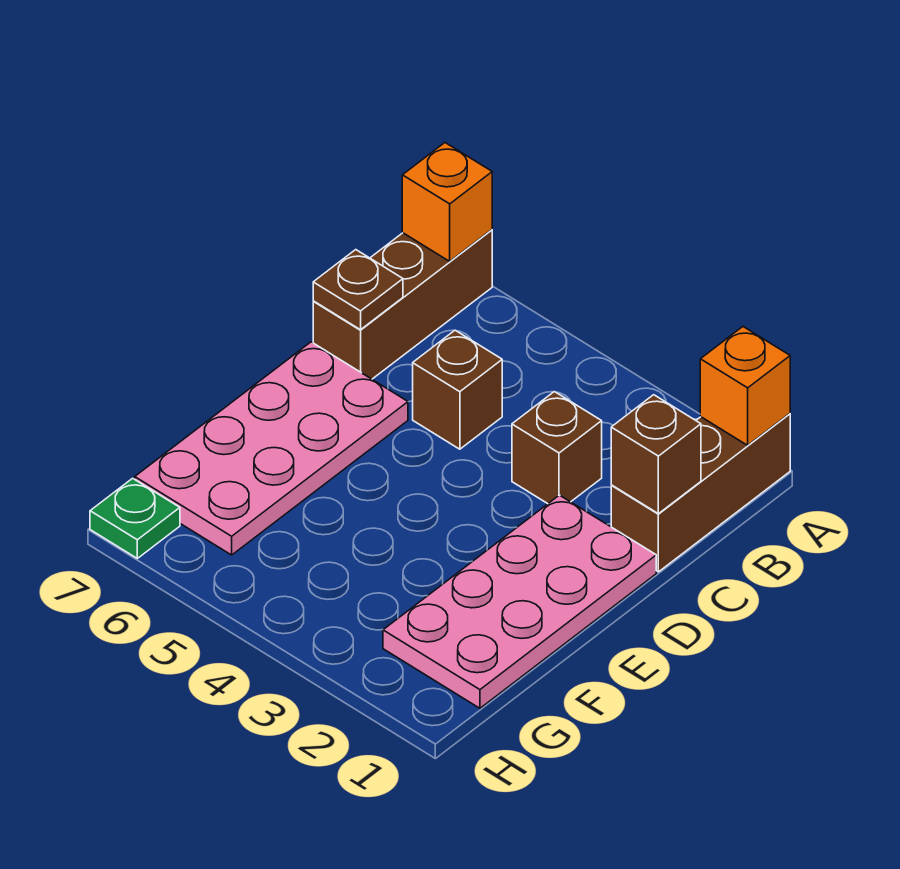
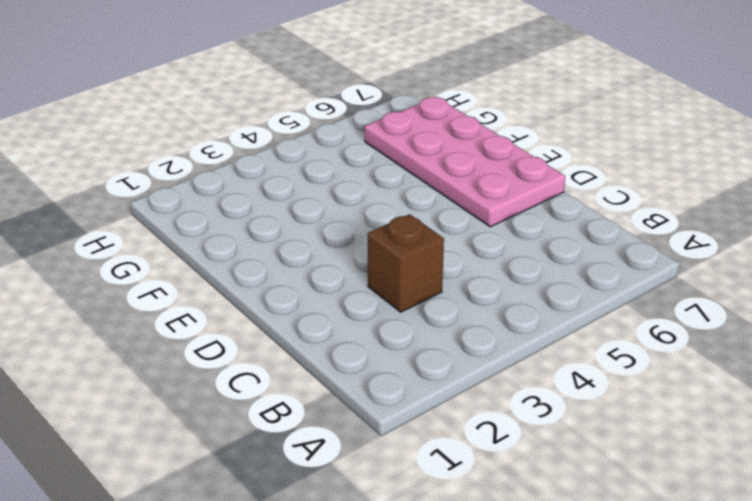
none -> brown 1x3 brick [611,414,790,572]
none -> brown 1x3 brick [313,230,492,379]

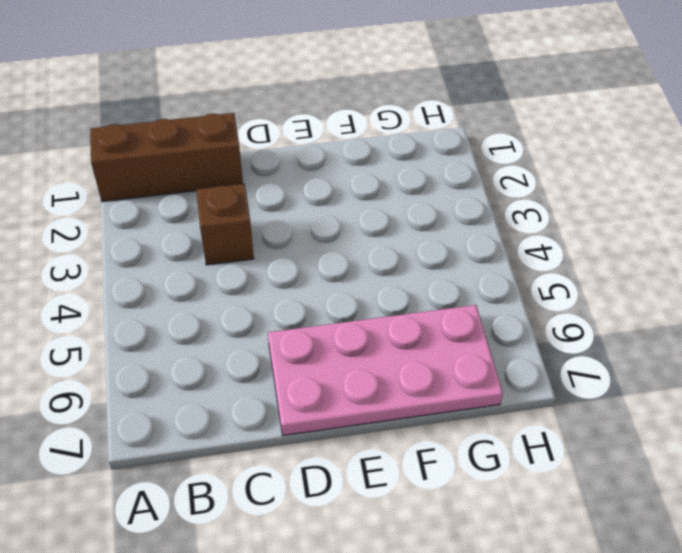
none -> brown 1x3 brick [313,230,492,379]
none -> brown 1x1 brick [413,330,502,449]

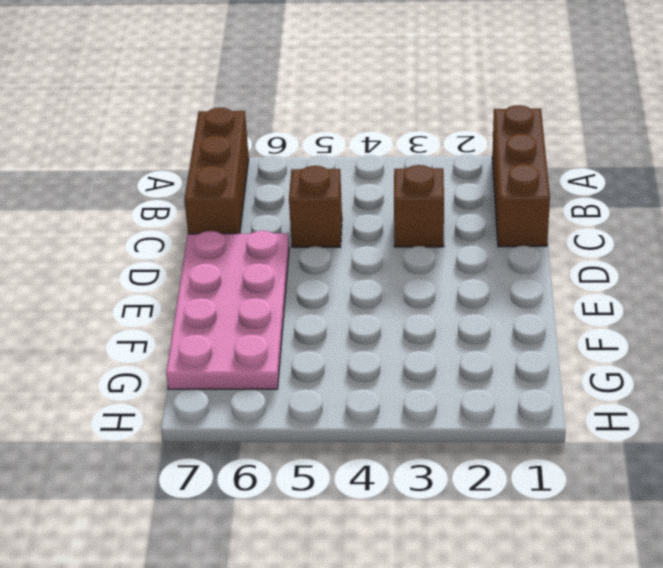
none -> pink 2x4 plate [383,495,656,708]
none -> green 1x1 plate [90,478,180,558]

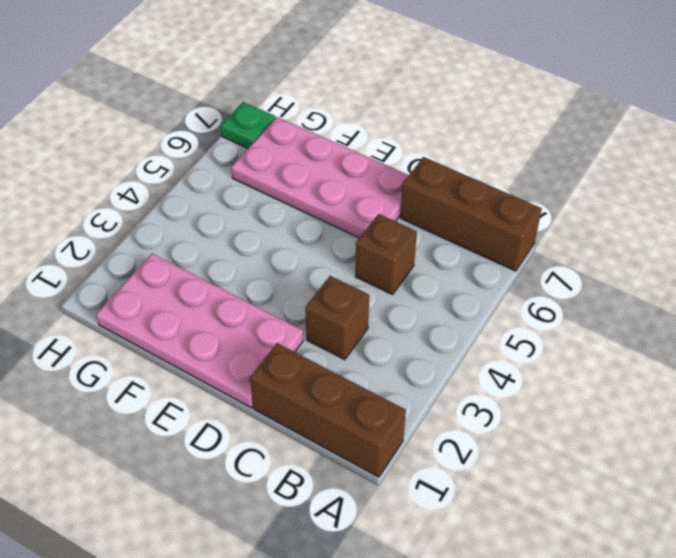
none -> orange 1x1 brick [700,327,790,445]
none -> orange 1x1 brick [402,143,492,261]

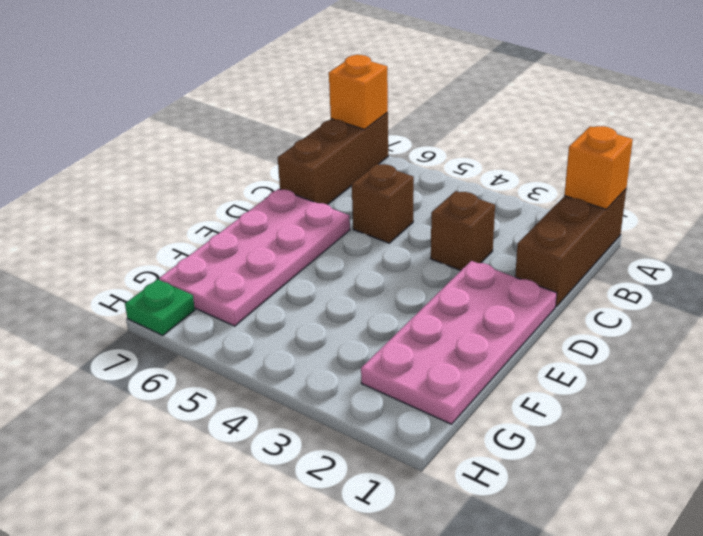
none -> brown 1x1 brick [611,395,701,514]
none -> brown 1x1 plate [313,250,403,330]

